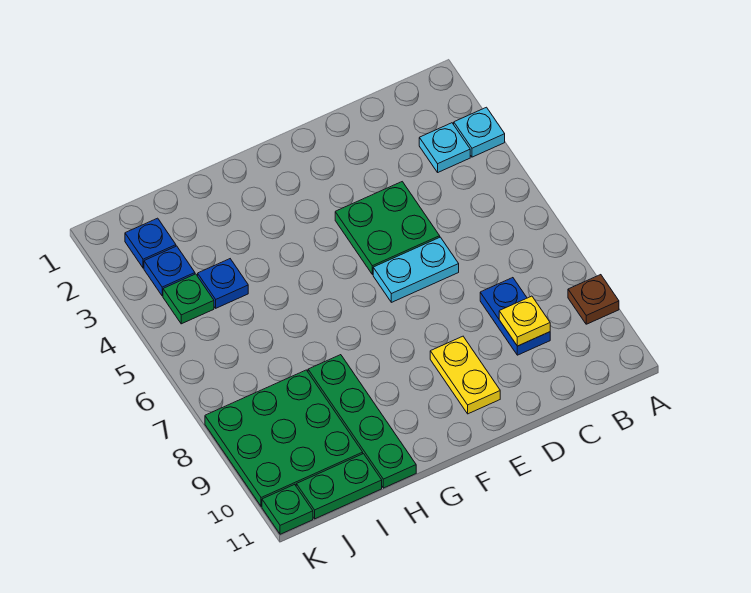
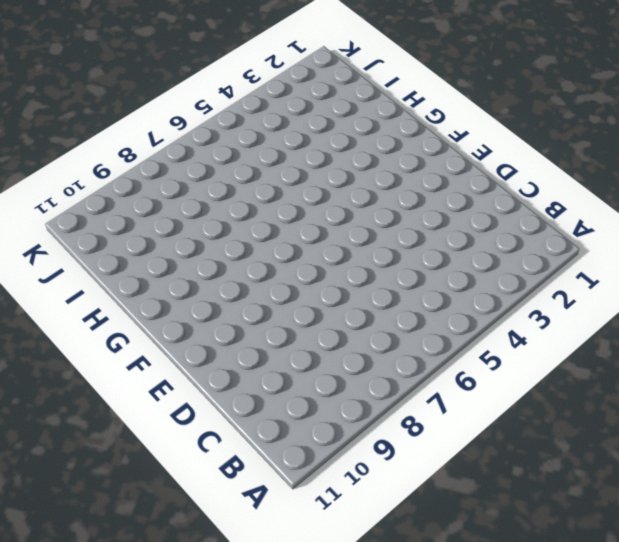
none -> cyan 1x1 plate [454,107,505,157]
none -> brown 1x1 plate [568,275,619,324]
none -> cyan 1x1 plate [419,123,470,172]

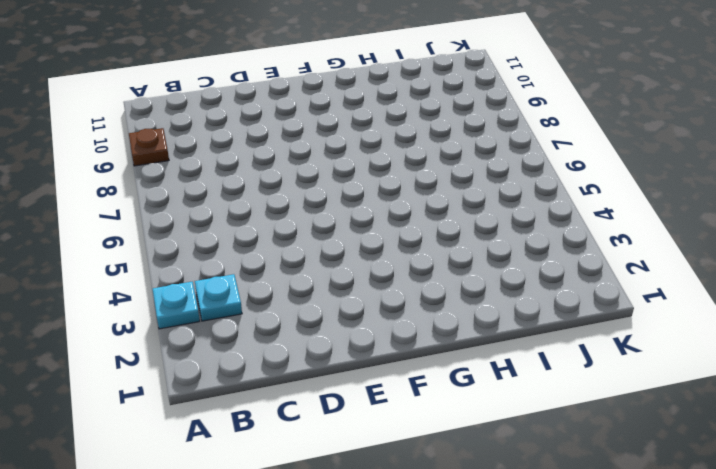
none -> blue 1x2 plate [480,278,550,355]
none -> green 2x2 plate [335,182,440,275]
none -> cyan 1x2 plate [373,237,459,302]

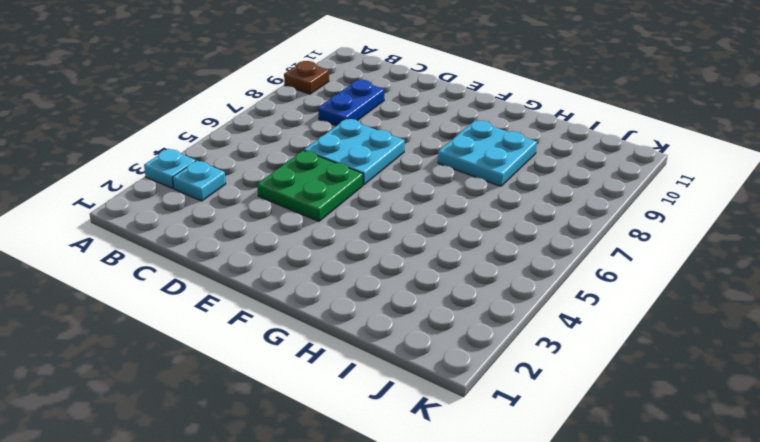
cyan 2x2 plate [304,119,405,185] -> cyan 1x2 plate [373,237,459,302]
cyan 2x2 plate [438,120,537,186] -> green 1x4 plate [308,355,416,488]
none -> yellow 1x2 plate [430,336,500,414]
none -> blue 1x1 plate [198,259,248,308]
none -> green 3x3 plate [205,370,363,506]

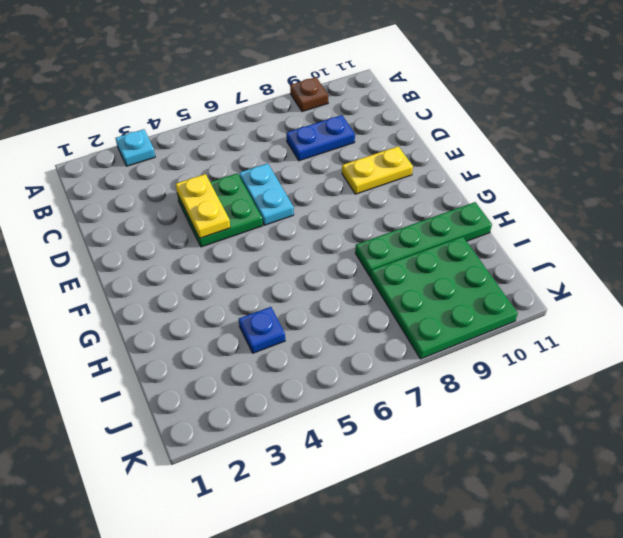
yellow 1x2 plate [176,174,230,238] -> none
none -> cyan 1x1 plate [419,123,470,172]
none -> green 1x2 plate [296,454,382,519]
none -> blue 1x1 plate [125,218,176,268]

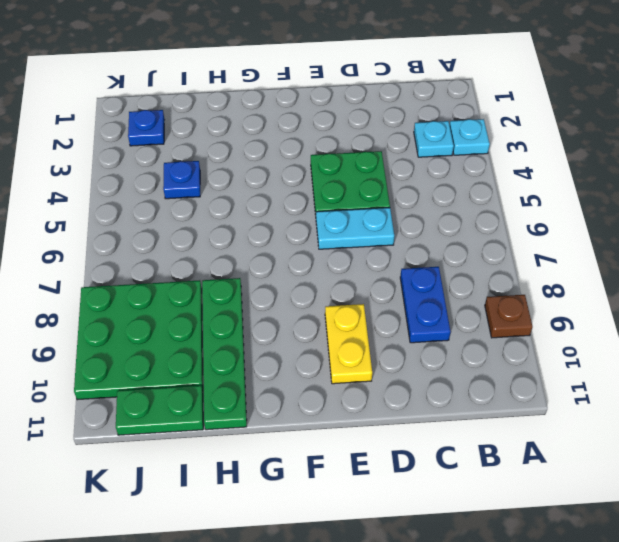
none -> blue 1x1 plate [144,246,195,296]
none -> green 1x1 plate [163,274,214,324]
none -> green 1x1 plate [262,484,313,534]

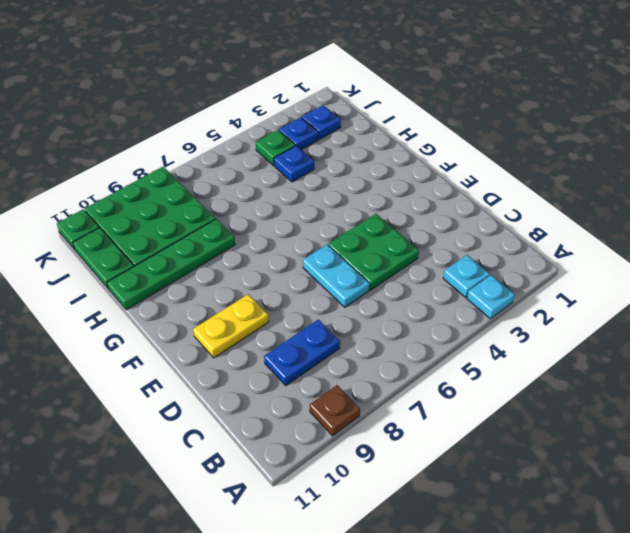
none -> yellow 1x1 plate [499,296,550,346]

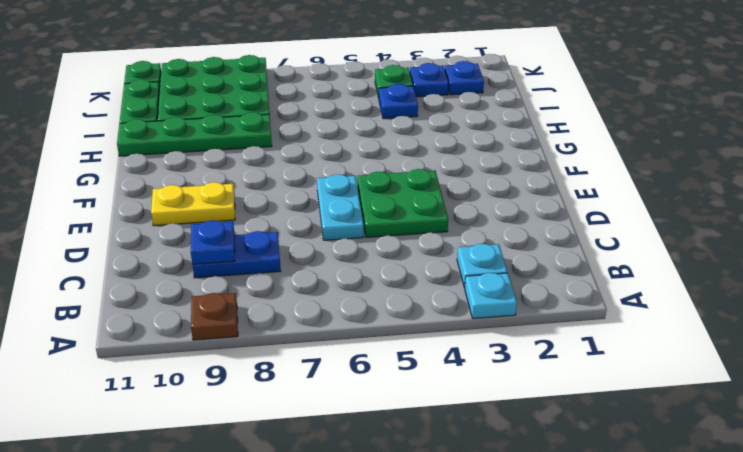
blue 1x1 plate [191,220,235,264] -> yellow 1x1 plate [499,296,550,346]

